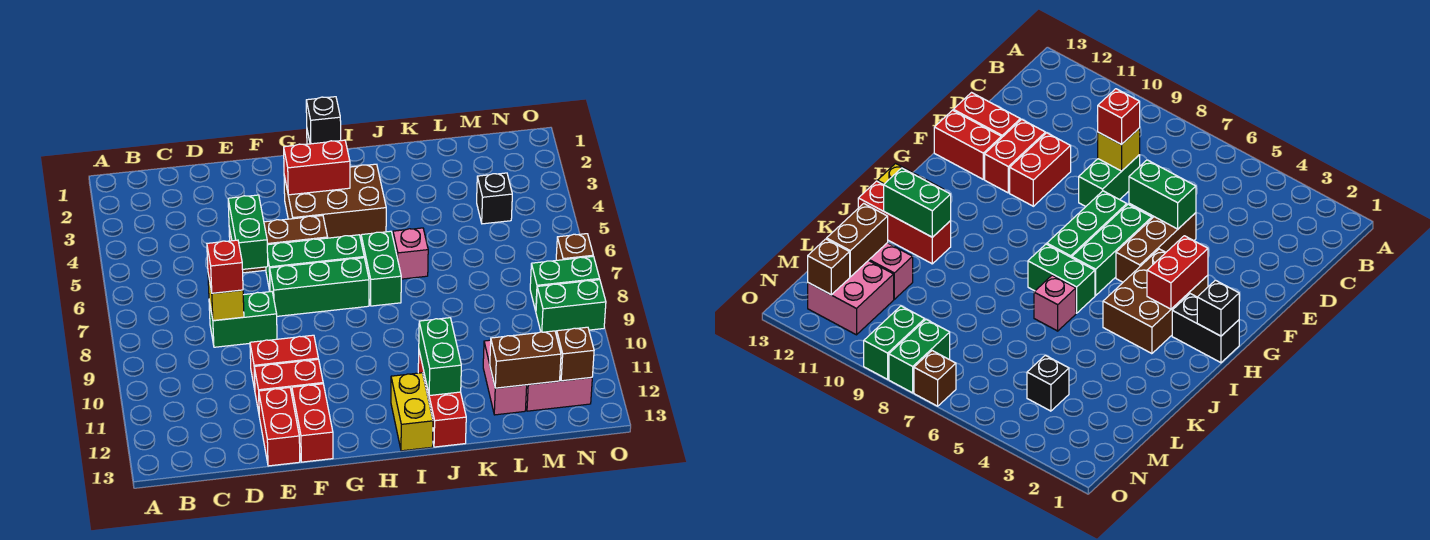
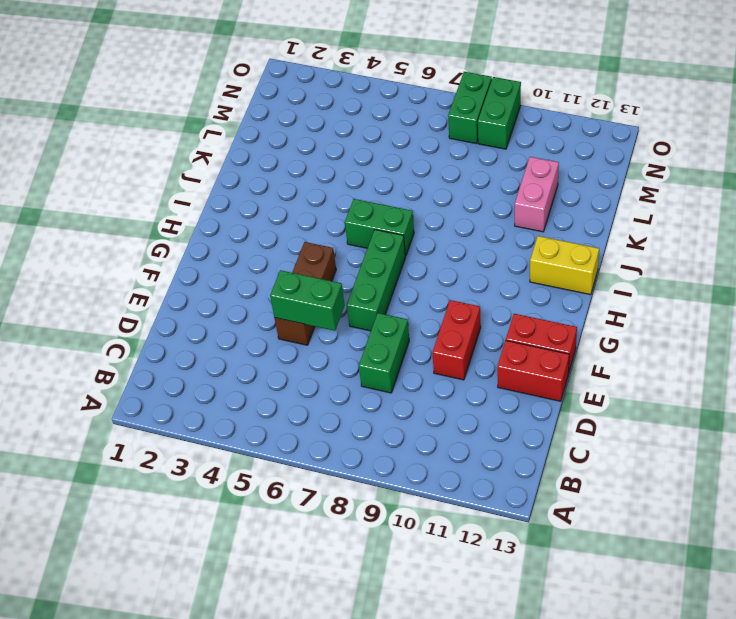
pink 1x2 brick [515,157,559,232] -> pink 1x2 brick turned to [483,340,527,415]
none -> red 1x2 brick [254,359,323,412]
none -> green 1x3 brick [266,235,364,291]
none -> brown 2x3 brick [284,164,386,238]

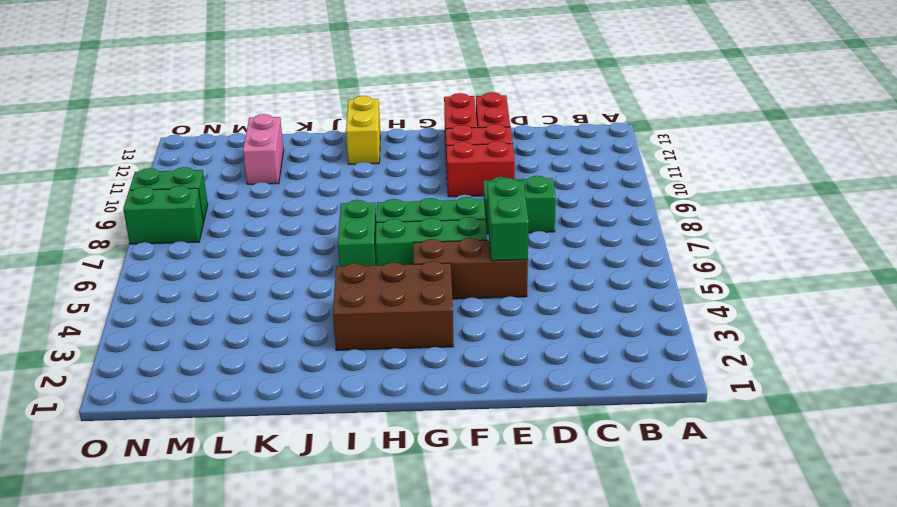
none -> black 1x2 brick [1172,294,1239,363]
none -> pink 1x1 brick [393,228,428,279]
none -> red 1x3 brick [418,352,466,447]

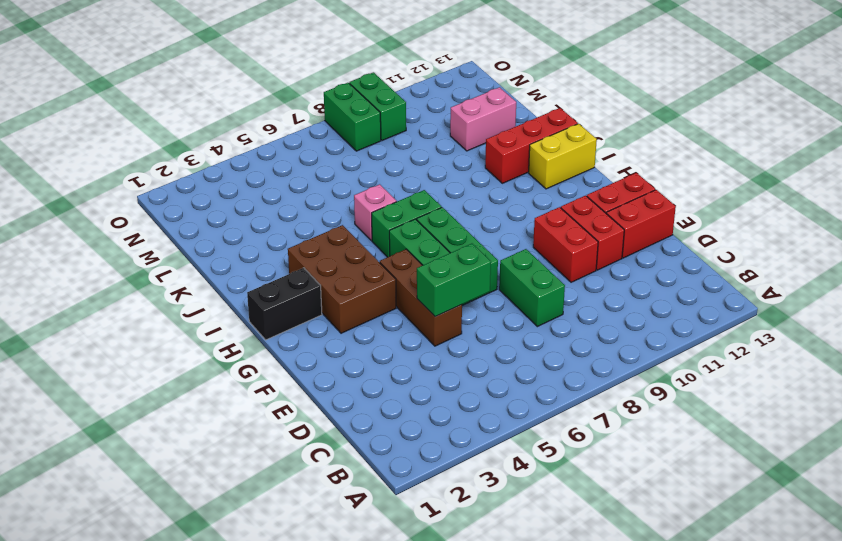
none -> black 1x1 brick [477,173,512,224]
none -> pink 2x2 brick [526,333,592,411]
none -> brown 1x1 brick [556,234,593,260]

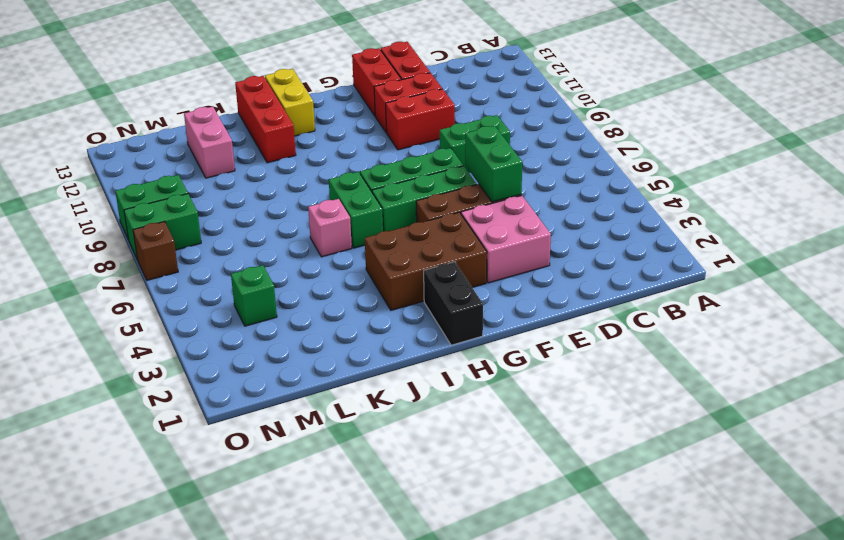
pink 2x2 brick [461,195,551,283] -> pink 2x2 brick moved to [526,333,592,411]
green 1x1 brick [231,265,277,326] -> black 1x1 brick [477,173,512,224]
none -> yellow 1x1 brick [208,274,244,321]
none -> red 1x2 brick [284,140,350,195]
none -> black 1x1 brick [306,97,341,144]

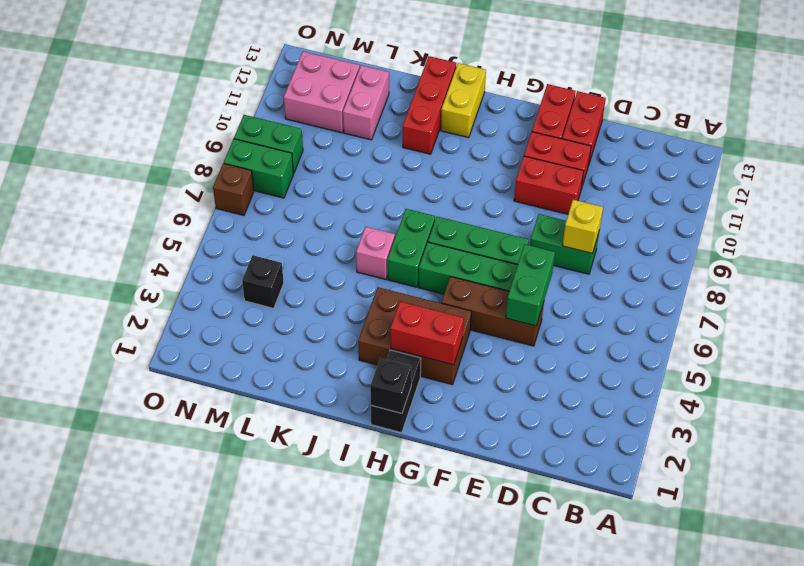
none -> green 1x2 brick [419,318,461,396]
none -> brown 1x2 brick [490,331,561,388]
none -> brown 1x1 brick [557,327,594,381]

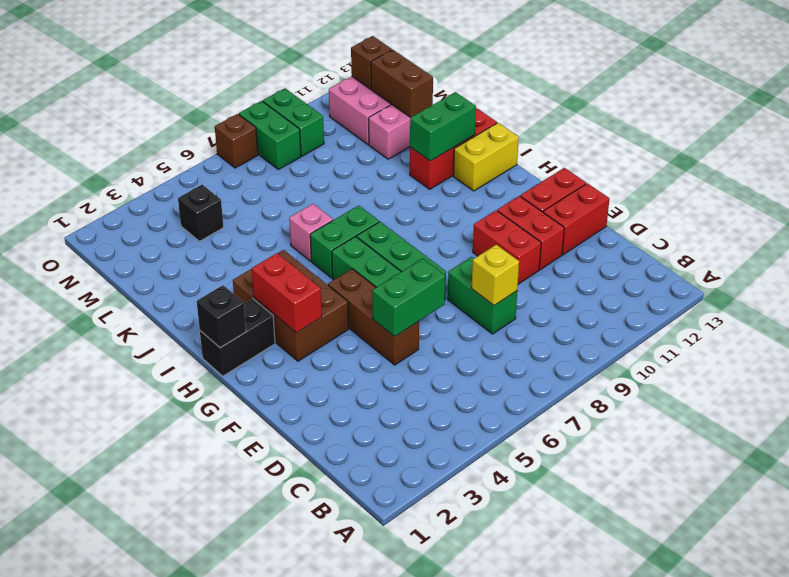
none -> red 1x1 brick [207,240,243,293]

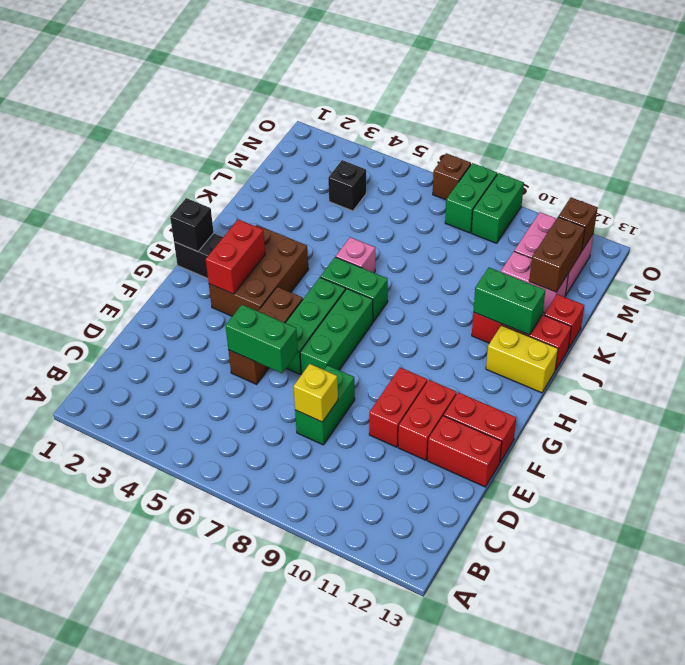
red 1x1 brick [544,294,584,349] -> red 1x1 brick moved to [207,240,243,293]

